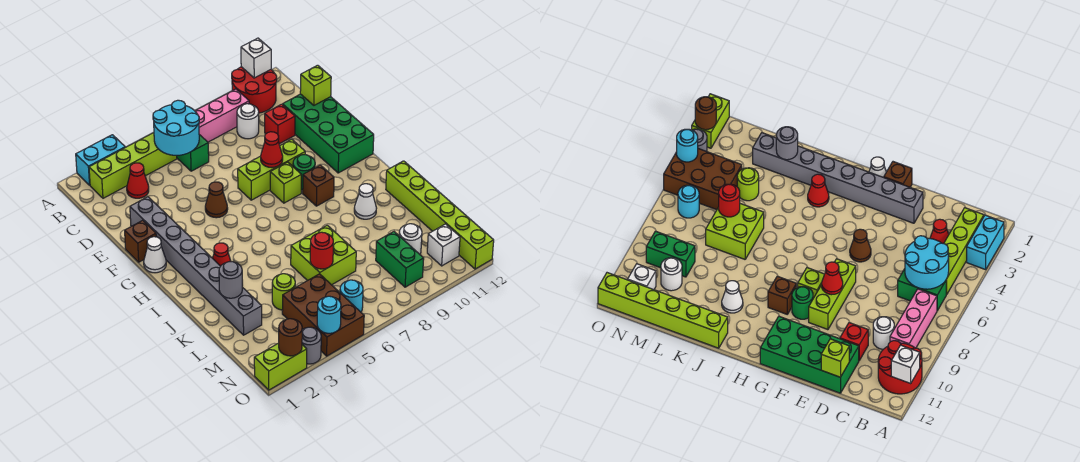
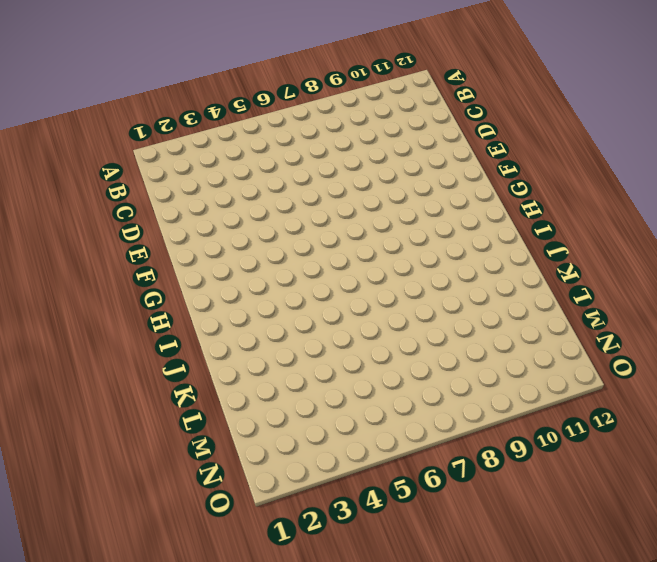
none -> cyan 1x2 brick [76,135,125,185]
none -> red 2x2 round brick [232,67,277,113]
none -> lime 1x4 brick [89,133,177,198]
none -> green 1x2 brick [177,135,209,171]

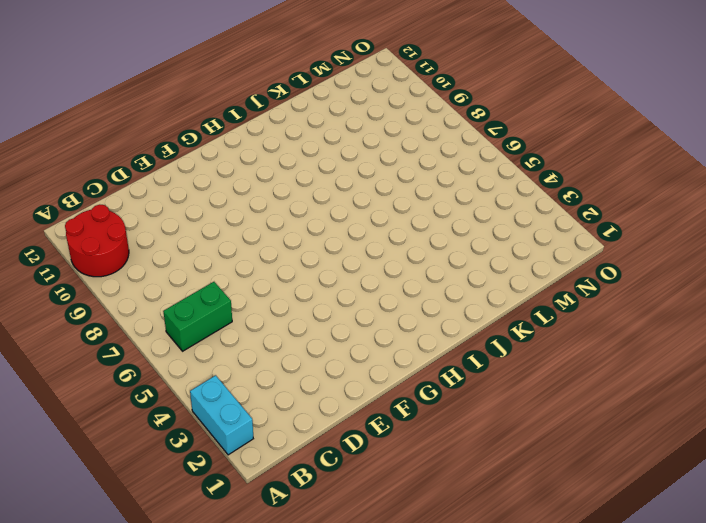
none -> lime 1x4 brick [89,133,177,198]
none -> pink 1x3 brick [195,89,249,142]
none -> red 1x1 cone [127,163,149,198]
none -> white 1x1 round brick [237,104,259,139]

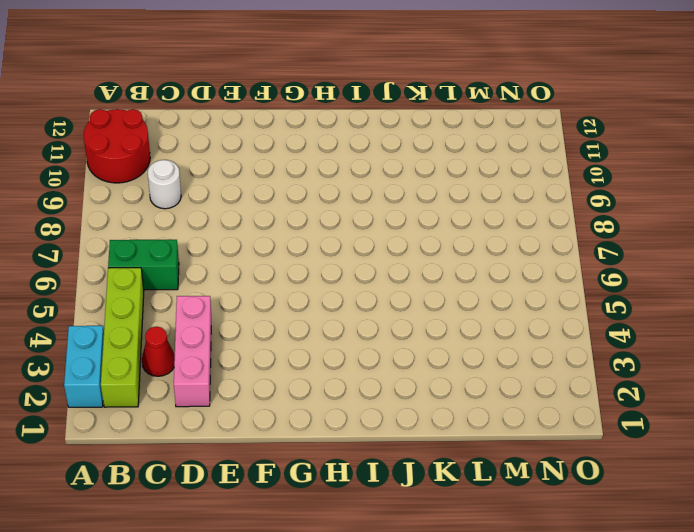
pink 1x3 brick [174,296,211,407] -> pink 1x3 brick moved to [195,89,249,142]
none -> red 1x1 brick [265,104,295,144]
none -> green 2x4 brick [283,94,374,173]
none -> grey 1x8 brick [130,197,262,335]
none -> brown 1x1 brick [125,220,156,262]

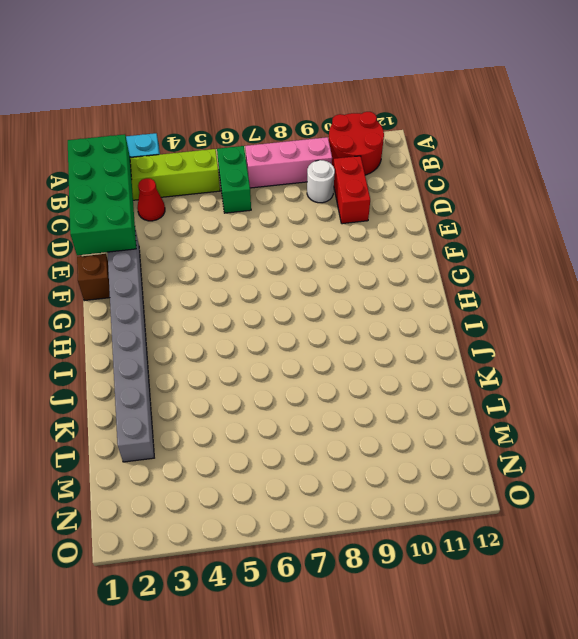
green 2x4 brick [68,134,136,255] -> green 2x4 brick moved to [283,94,374,173]
red 1x2 brick [333,156,370,224] -> red 1x1 brick [265,104,295,144]
none -> brown 1x1 cone [205,182,228,218]
none -> lime 1x3 brick [238,139,305,200]
none -> white 1x1 cone [144,237,166,273]
none -> lime 1x1 brick [270,162,301,203]

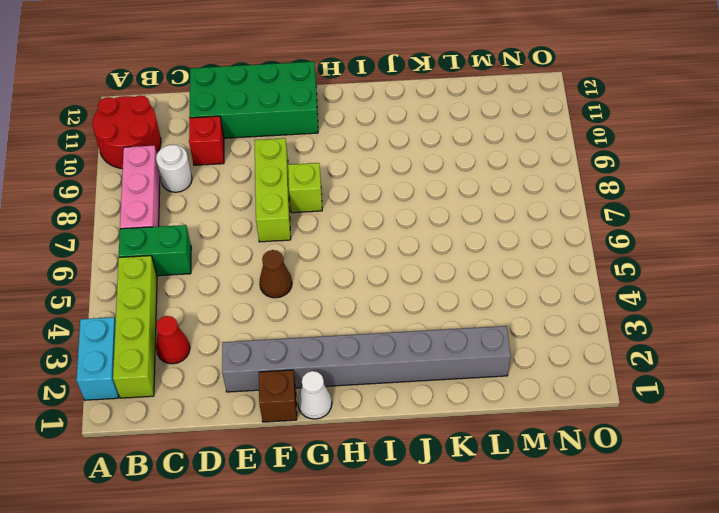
none -> green 1x1 round brick [293,155,315,190]
none -> brown 1x1 brick [303,165,334,206]
none -> red 1x1 cone [213,243,231,266]
none -> white 1x1 cone [354,184,376,219]

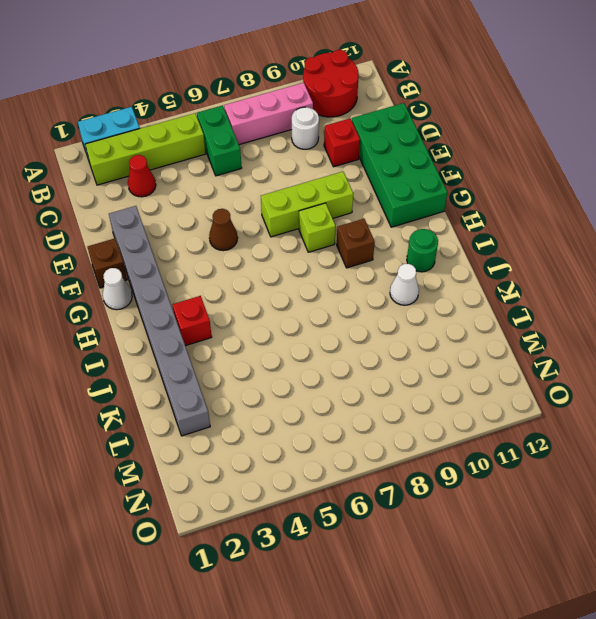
red 1x1 brick [172,296,212,346] -> red 1x1 cone [213,243,231,266]
green 1x1 round brick [407,229,438,272] -> green 1x1 round brick moved to [293,155,315,190]
none -> lime 1x6 brick [386,161,494,269]
none -> lime 2x2 brick [291,225,356,285]
none -> lime 1x1 round brick [272,274,295,310]
none -> brown 2x3 brick [282,274,364,356]

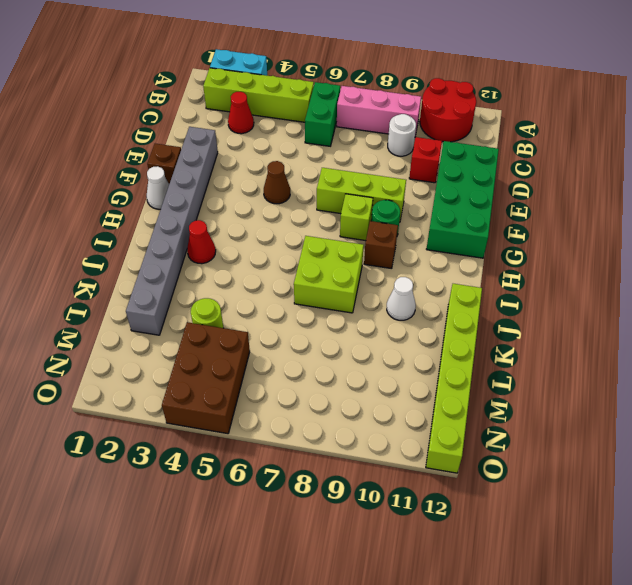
lime 2x2 brick [294,236,364,313] -> lime 2x2 brick moved to [291,225,356,285]
none -> green 1x2 brick [376,232,424,287]
none -> white 1x1 round brick [399,224,422,254]
none -> cyan 1x1 round brick [340,280,363,312]
none -> white 1x1 brick [427,224,460,266]

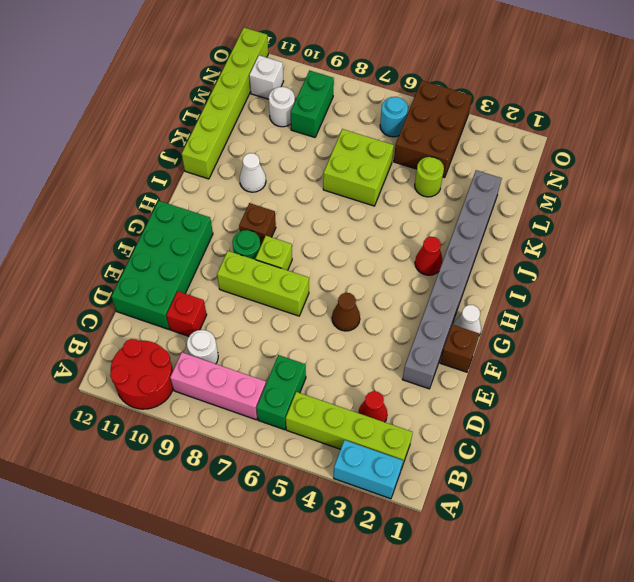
none -> lime 1x2 brick [254,343,307,390]
none -> grey 1x1 round brick [302,327,321,364]
none -> white 1x1 brick [241,38,271,78]
none -> cyan 2x2 round brick [153,100,199,155]

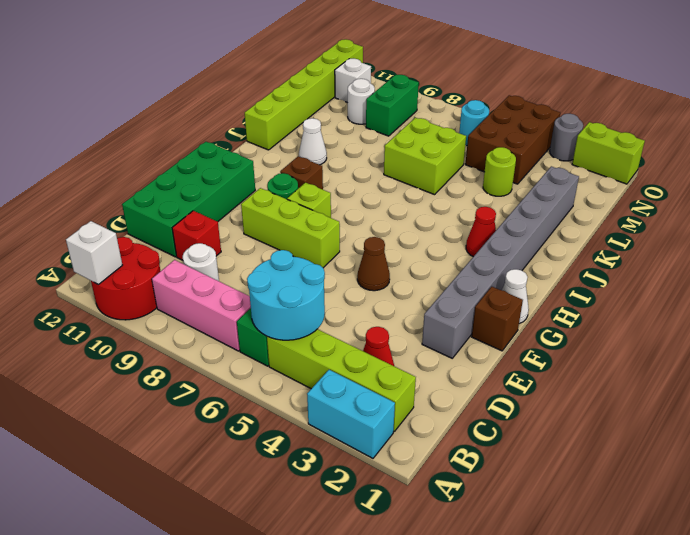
none -> lime 1x1 brick [300,65,331,105]
none -> red 1x1 cone [261,132,283,168]
none -> grey 1x1 round brick [219,262,242,298]
none -> red 1x1 round brick [310,232,333,269]

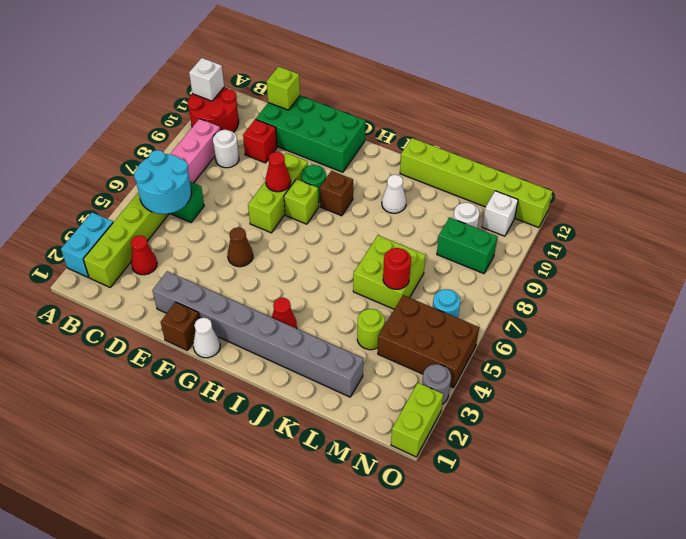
none -> grey 1x1 round brick [219,262,242,298]
none -> brown 1x1 round brick [279,319,302,356]
none -> cyan 1x1 round brick [317,296,341,333]

